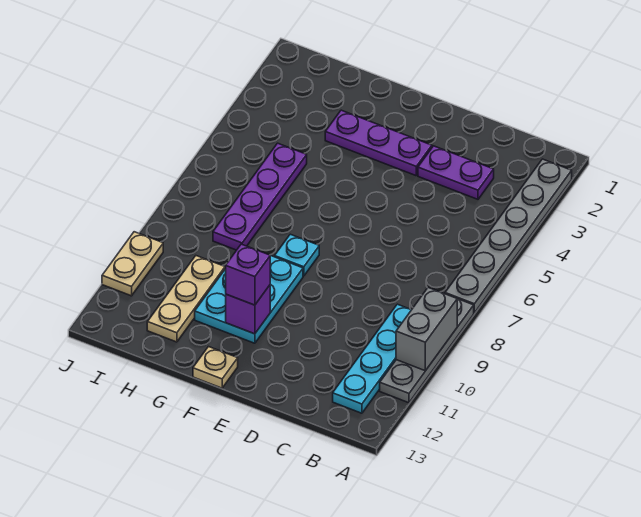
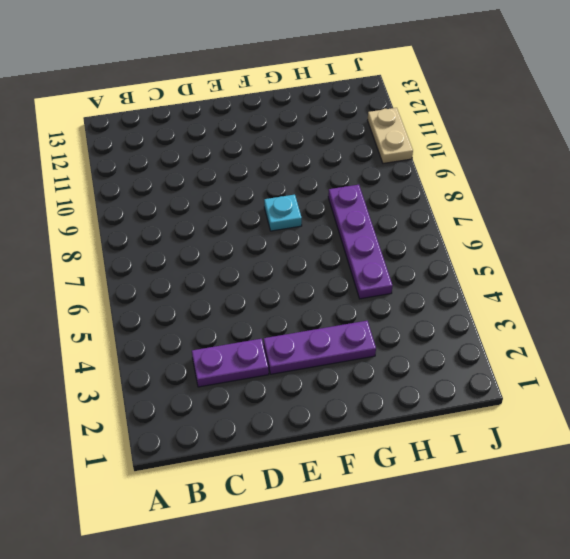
none -> grey 1x6 plate [445,159,572,313]
none -> grey 1x4 plate [380,299,474,403]
none -> cyan 1x4 plate [333,304,411,413]

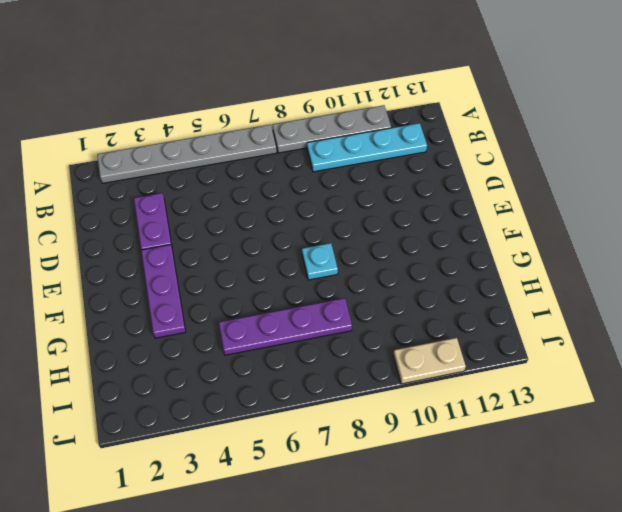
none -> cyan 2x3 plate [195,256,303,343]
none -> tan 1x1 plate [193,347,238,388]
none -> tan 1x3 plate [147,256,225,342]

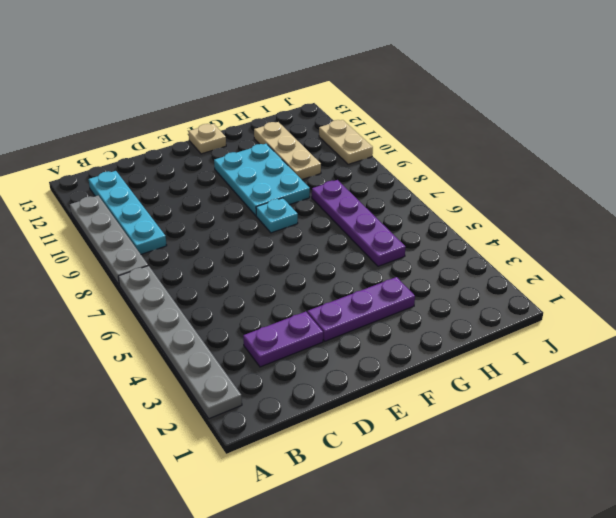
none -> grey 1x2 brick [396,288,457,371]
none -> purple 1x1 brick [226,285,270,334]
none -> purple 1x1 brick [226,244,270,305]

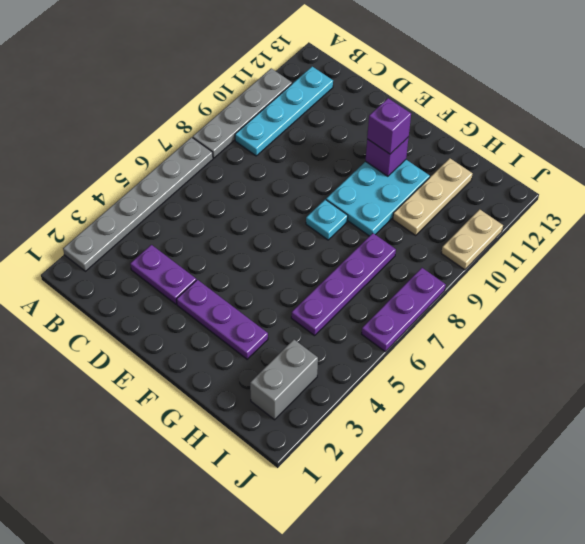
grey 1x2 brick [250,340,318,420] -> grey 1x2 brick moved to [396,288,457,371]
purple 1x3 plate [362,268,446,351] -> none
none -> tan 1x1 plate [193,347,238,388]

